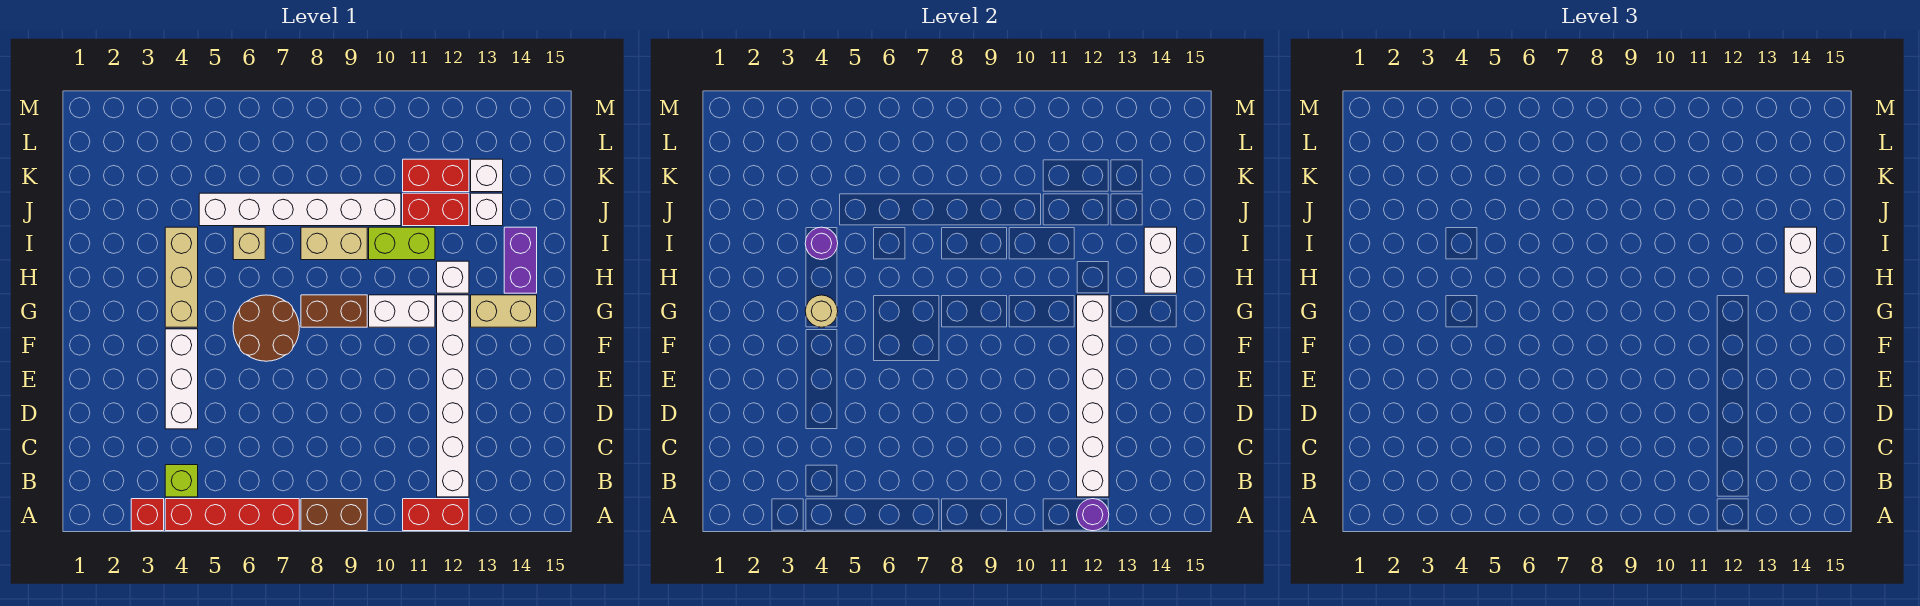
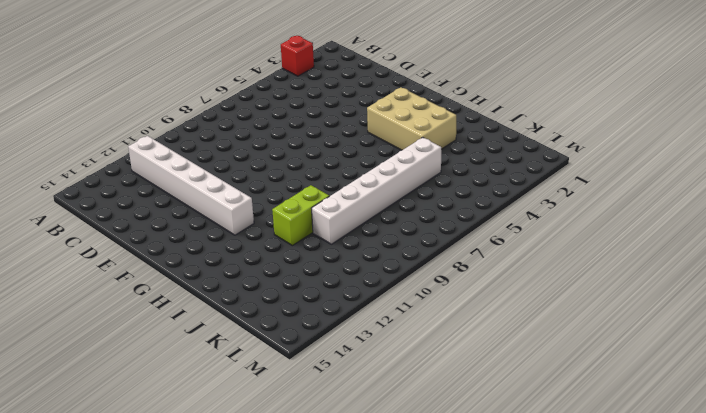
tan 2x3 brick [367,87,456,150] -> tan 1x3 brick [165,227,198,327]
none -> red 1x4 brick [165,499,299,531]
none -> brown 1x2 brick [301,499,367,531]
none -> red 1x2 brick [403,499,469,531]

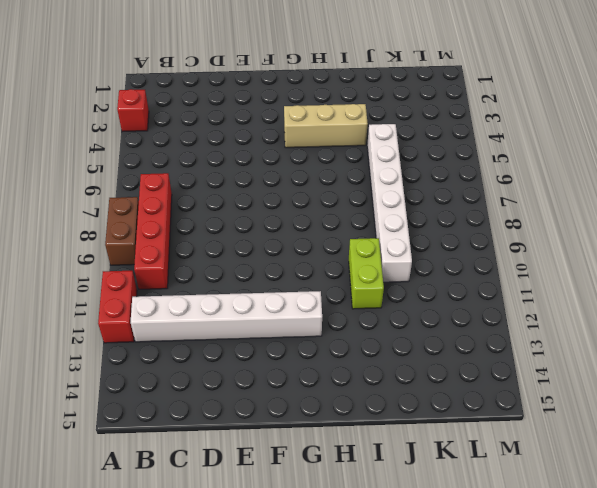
red 1x4 brick [134,173,172,289] -> red 1x4 brick moved to [165,499,299,531]
none -> lime 1x1 brick [165,465,198,497]
none -> white 1x3 brick [165,329,198,429]
none -> brown 2x2 round brick [233,295,299,361]

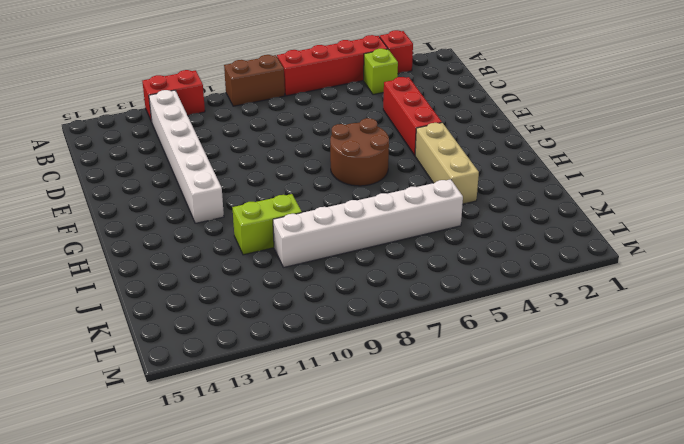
red 1x3 brick [383,77,442,155] -> white 1x3 brick [165,329,198,429]
none -> brown 1x2 brick [301,295,367,327]
none -> white 1x2 brick [369,295,435,327]
none -> tan 1x2 brick [471,295,537,327]

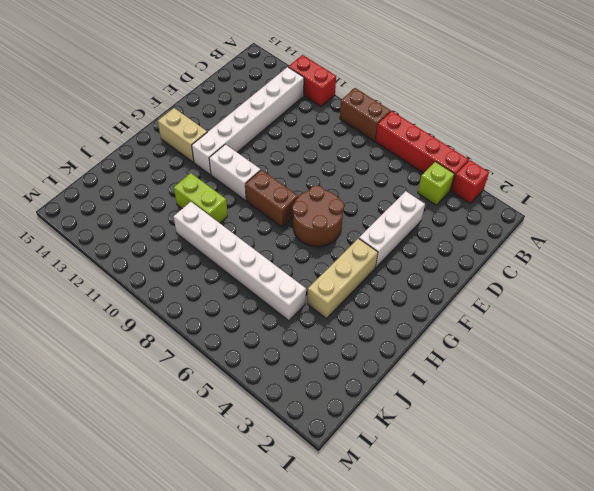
none -> white 1x1 brick [437,261,469,293]
none -> purple 1x2 brick [504,227,537,293]
none -> tan 1x1 brick [233,227,265,260]

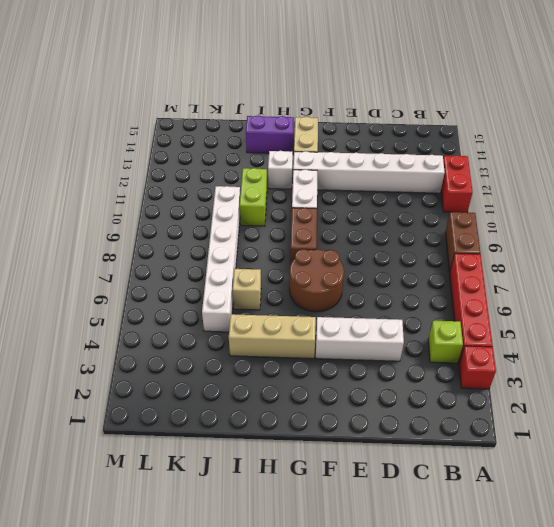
none -> tan 1x2 brick [301,227,367,260]
none -> red 1x2 brick [403,193,469,226]
none -> white 1x1 brick [471,193,503,226]

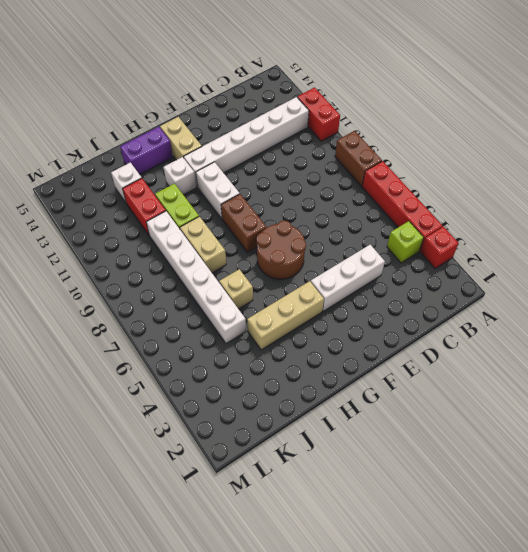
none -> red 1x2 brick [403,159,469,192]
none -> white 1x1 brick [471,159,503,192]
none -> purple 1x1 round brick [1077,499,1109,531]

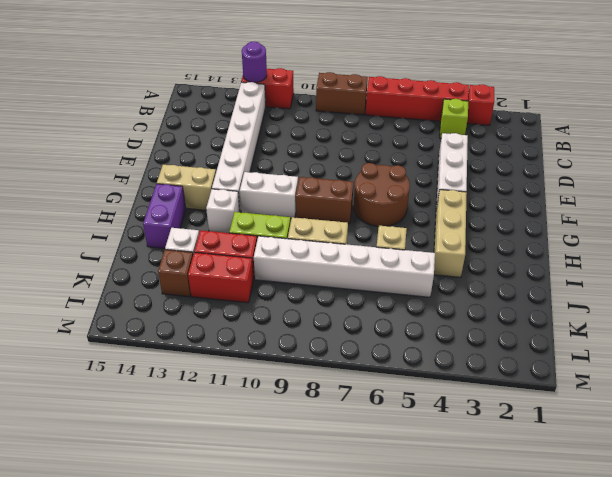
brown 1x1 brick [158,250,193,297] -> white 1x1 brick [471,159,503,192]
none -> white 1x6 brick [1077,295,1109,497]
none -> tan 1x1 round brick [805,295,838,327]
none -> white 1x2 brick [1144,227,1177,293]

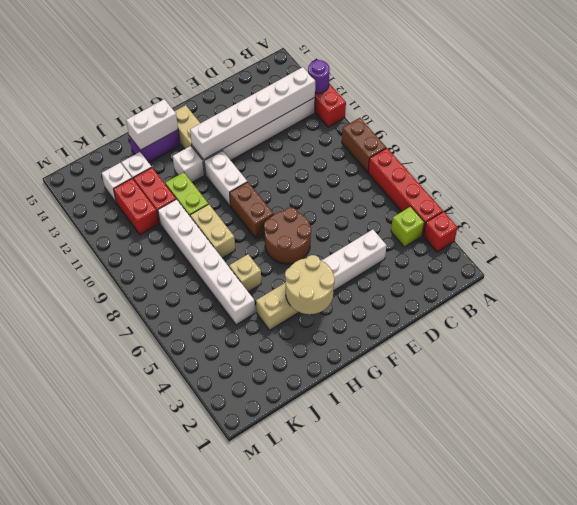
tan 2x2 round brick [285,255,335,314] -> tan 1x1 round brick [805,295,838,327]
none -> purple 1x1 round brick [805,227,838,260]
none -> white 1x2 brick [1784,227,1817,293]

